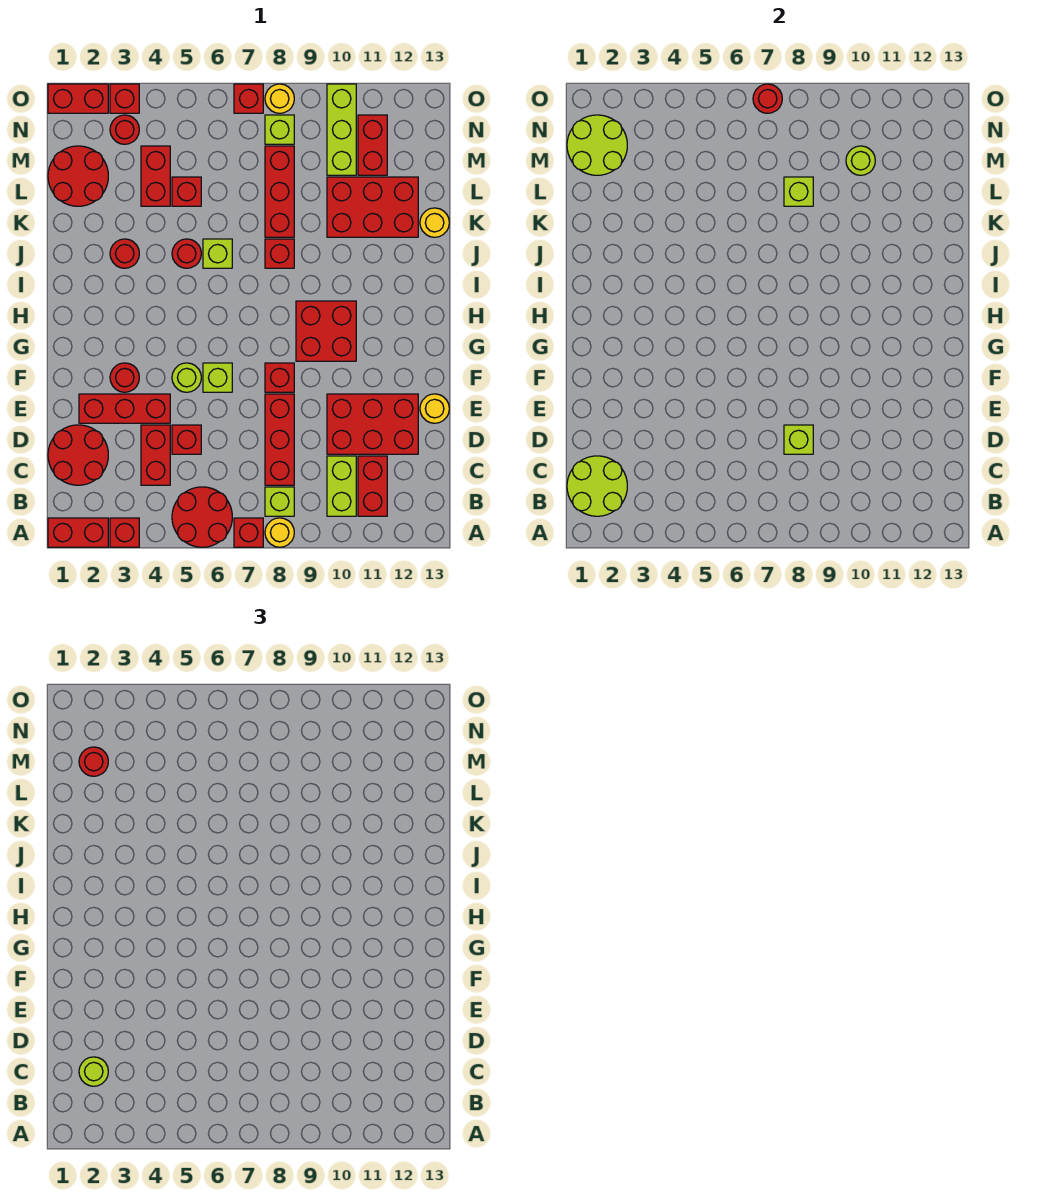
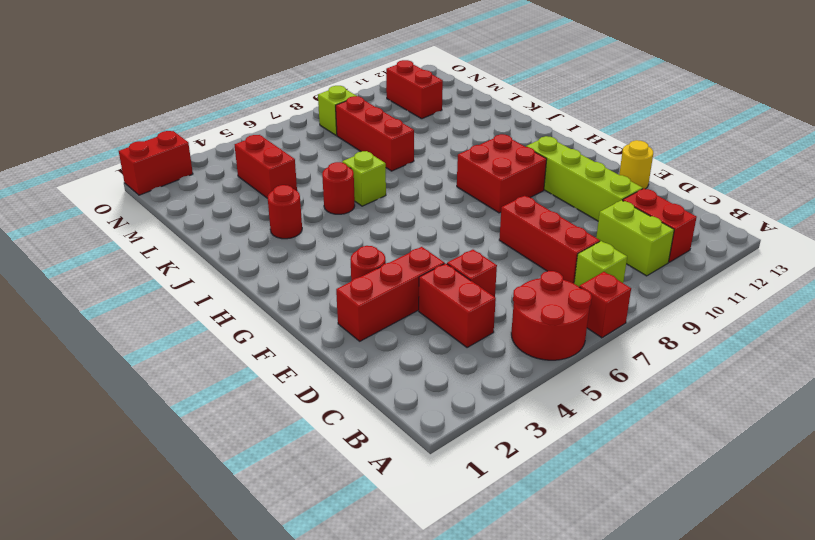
lime 1x4 brick [526,136,643,221] -> red 2x3 brick [327,394,418,454]
none -> red 1x2 brick [48,518,108,547]
none -> red 1x1 brick [110,518,139,547]
none -> yellow 1x1 round brick [265,518,294,547]
none -> red 2x2 round brick [48,425,108,485]

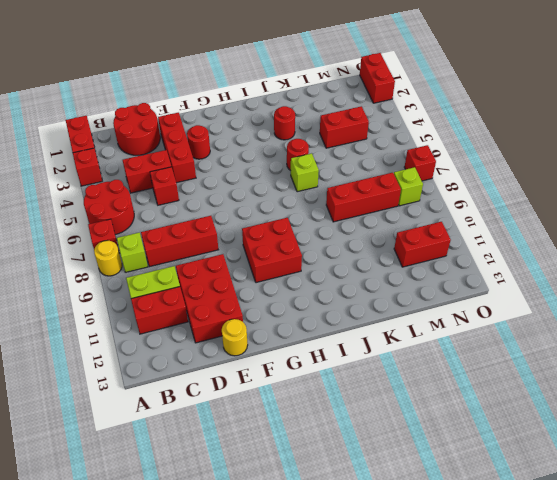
none -> lime 1x1 round brick [172,363,201,392]
none -> lime 1x1 brick [203,363,232,392]
none -> red 1x1 brick [265,363,294,392]
none -> red 1x1 brick [265,239,294,268]

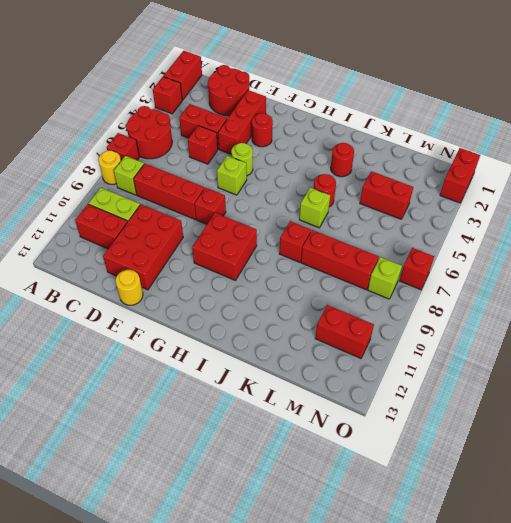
none -> red 2x3 brick [327,177,418,237]
none -> yellow 1x1 round brick [420,208,449,237]
none -> red 2x2 round brick [48,146,108,206]
none -> red 1x1 brick [172,177,201,206]

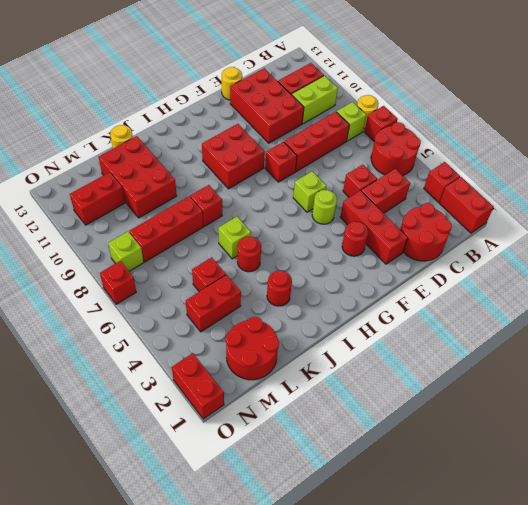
none -> lime 1x3 brick [327,84,356,175]
none -> red 1x1 round brick [110,115,139,144]
none -> red 1x1 brick [110,84,139,113]
none -> yellow 1x1 round brick [265,84,294,113]

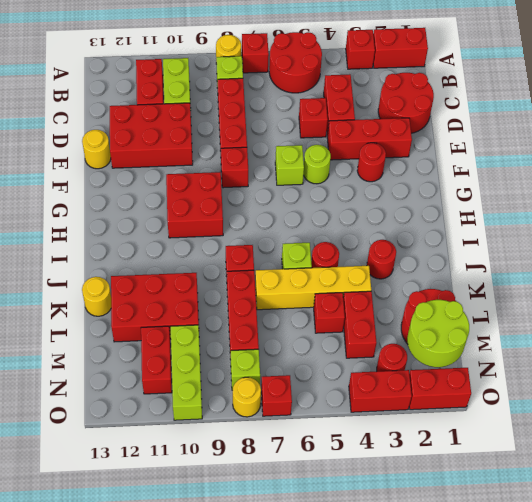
yellow 1x4 brick [255,266,371,310] -> none
red 1x2 brick [349,370,412,412] -> red 1x1 brick [110,84,139,113]
none -> lime 2x2 round brick [567,456,627,516]
none -> lime 1x1 brick [784,425,813,454]
none -> lime 1x1 brick [784,177,813,206]
none -> lime 1x1 round brick [846,146,875,175]

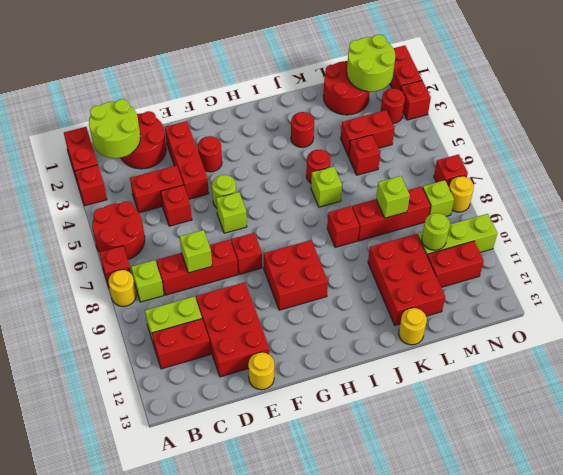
none -> red 1x1 round brick [753,84,782,113]
none -> lime 1x1 round brick [79,1057,108,1086]
none -> red 1x1 round brick [79,747,108,776]

